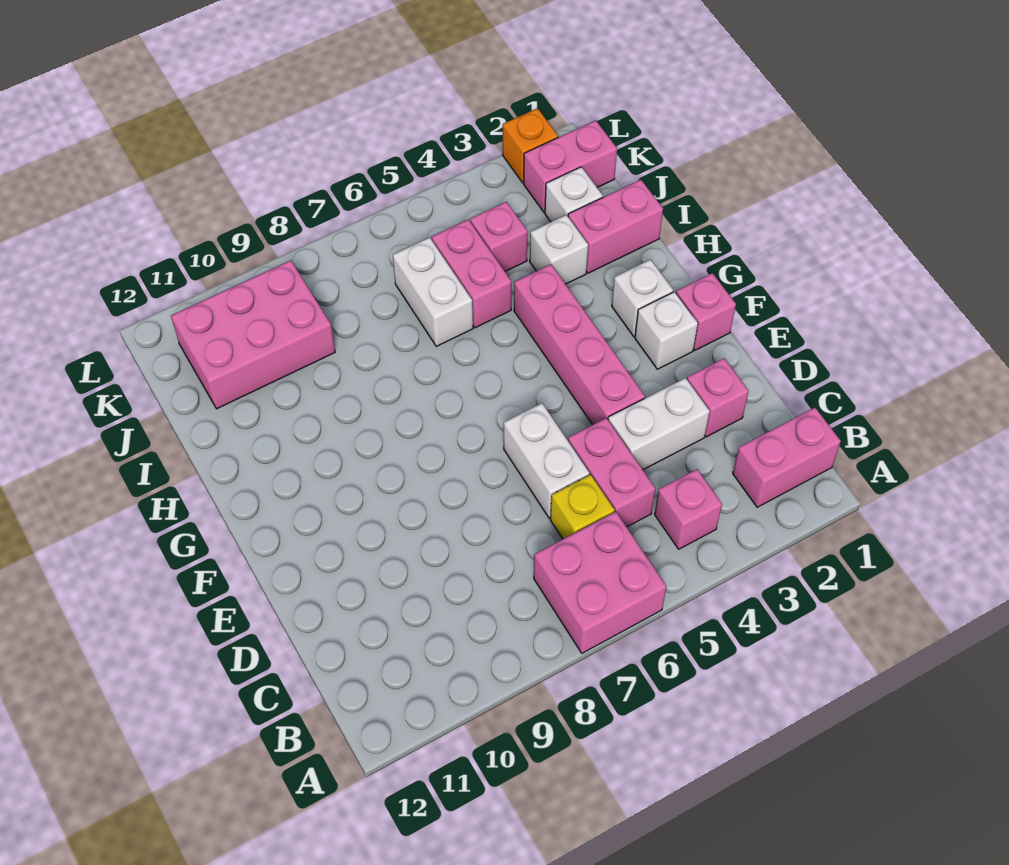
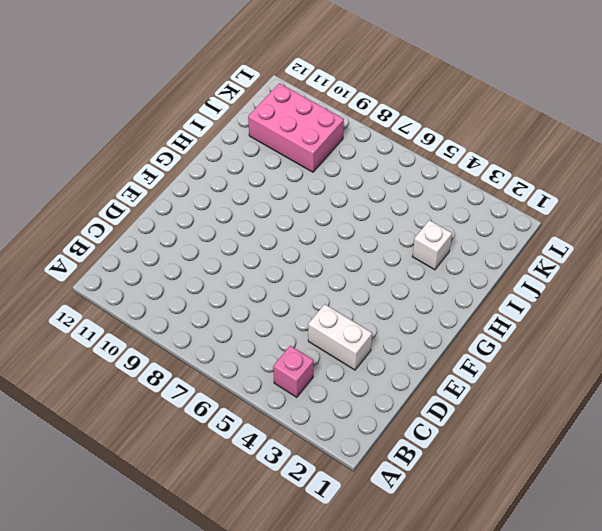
none -> pink 2x2 brick [534,512,667,653]
none -> pink 1x2 brick [733,408,841,507]
none -> pink 1x2 brick [568,418,655,527]

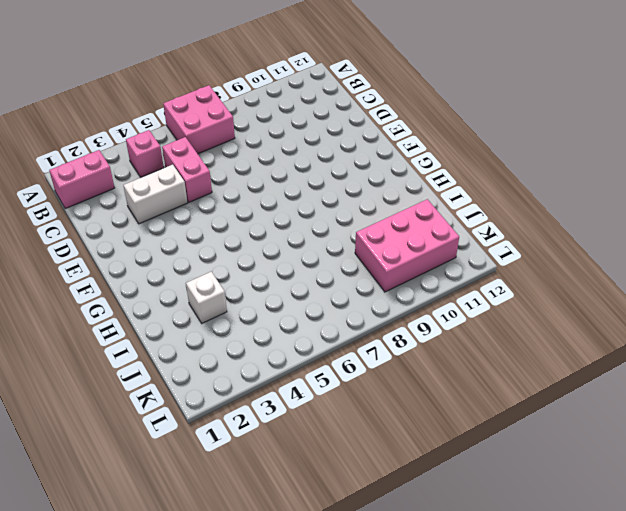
none -> yellow 1x1 brick [550,475,615,539]
none -> pink 1x1 brick [687,358,749,437]
none -> white 1x2 brick [504,403,590,518]

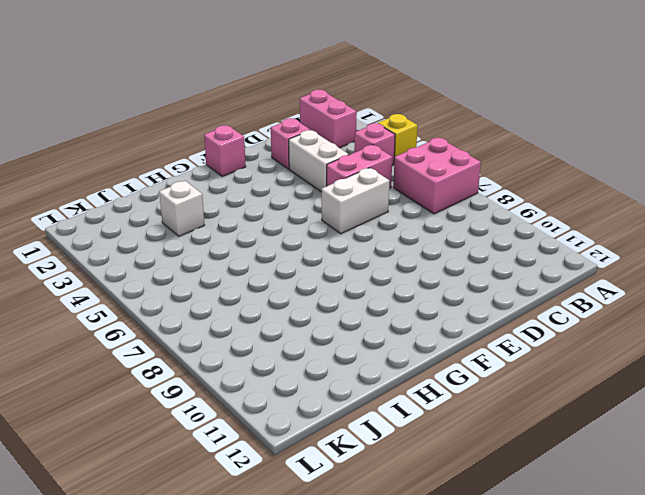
yellow 1x1 brick [378,114,418,159] -> yellow 1x1 brick moved to [550,475,615,539]
none -> pink 1x4 brick [514,264,645,425]
none -> white 1x1 brick [635,292,698,369]
none -> white 1x1 brick [612,260,673,336]

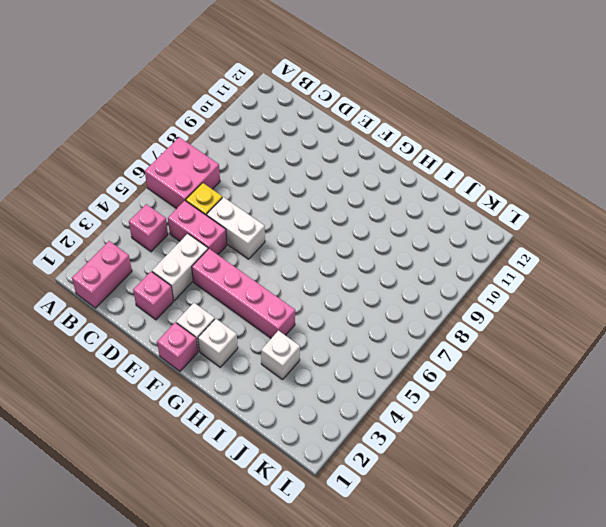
none -> pink 1x2 brick [568,180,663,273]
none -> pink 1x2 brick [432,220,511,328]
none -> white 1x2 brick [393,237,473,346]

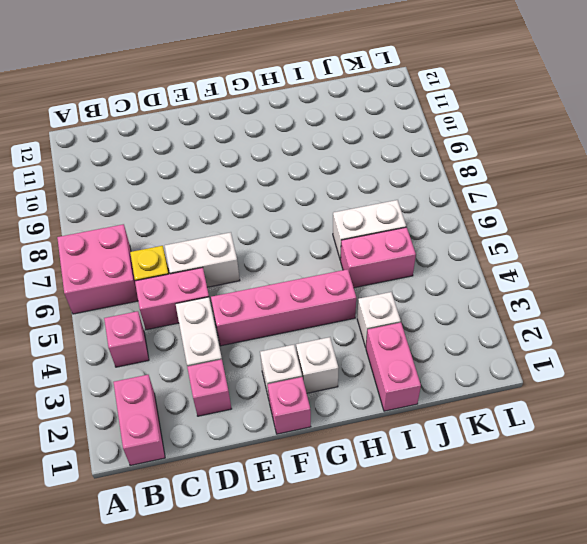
none -> white 1x1 brick [545,167,603,222]
none -> pink 1x1 brick [470,202,528,271]
none -> pink 2x3 brick [171,260,335,409]

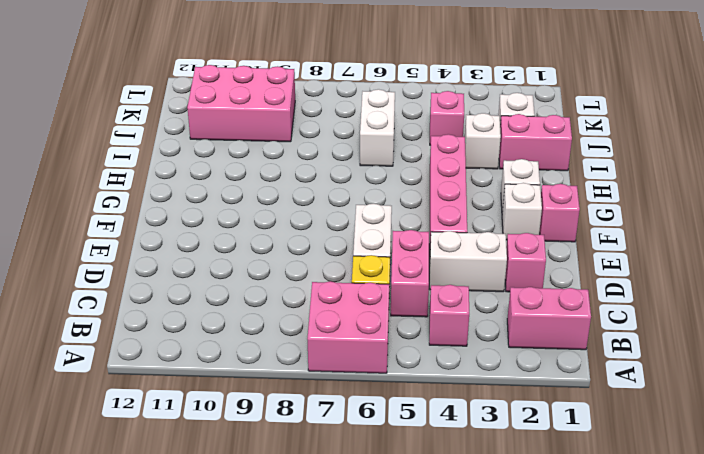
none -> pink 1x2 brick [432,220,511,328]
none -> pink 1x2 brick [524,121,617,212]
none -> orange 1x1 brick [503,108,558,183]

